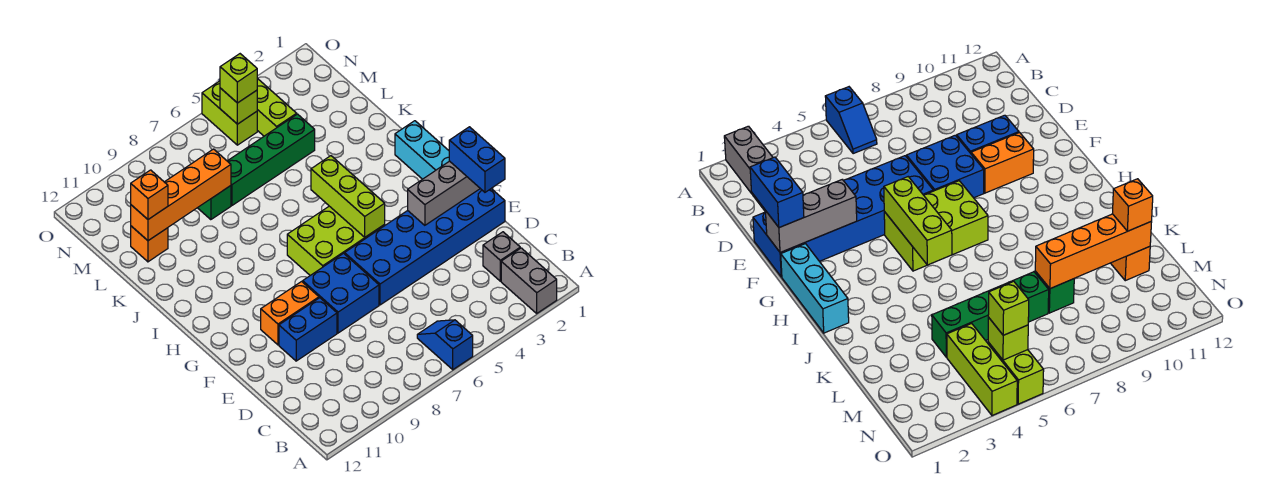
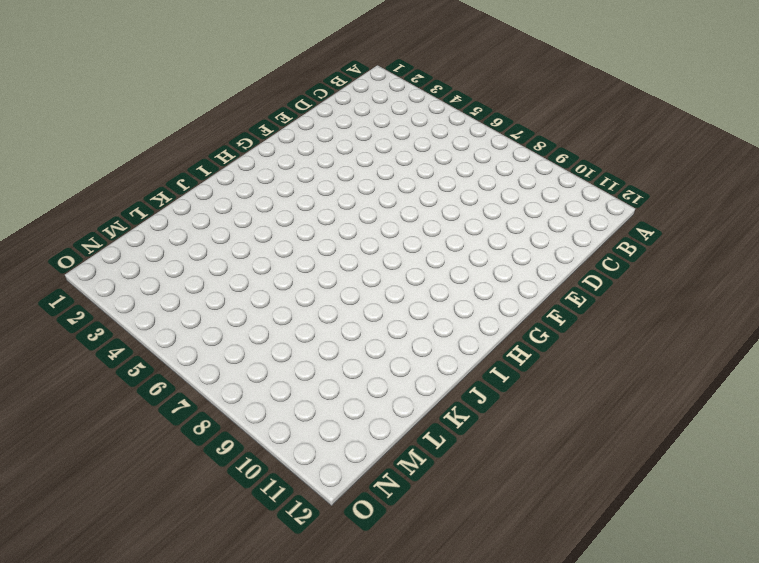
none -> grey 1x2 brick [501,248,557,313]
none -> blue 1x2 slope [417,320,473,370]
none -> grey 1x1 brick [483,232,520,281]

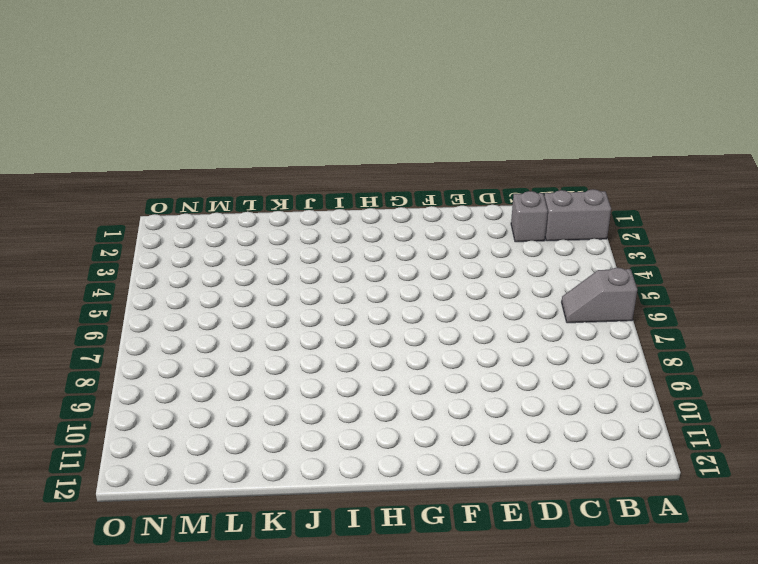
grey 1x2 slope [562,268,637,323] -> blue 1x2 slope [417,320,473,370]
none -> blue 2x6 brick [345,189,505,305]
none -> blue 2x2 brick [303,253,379,333]
none -> blue 1x2 brick [279,298,337,361]

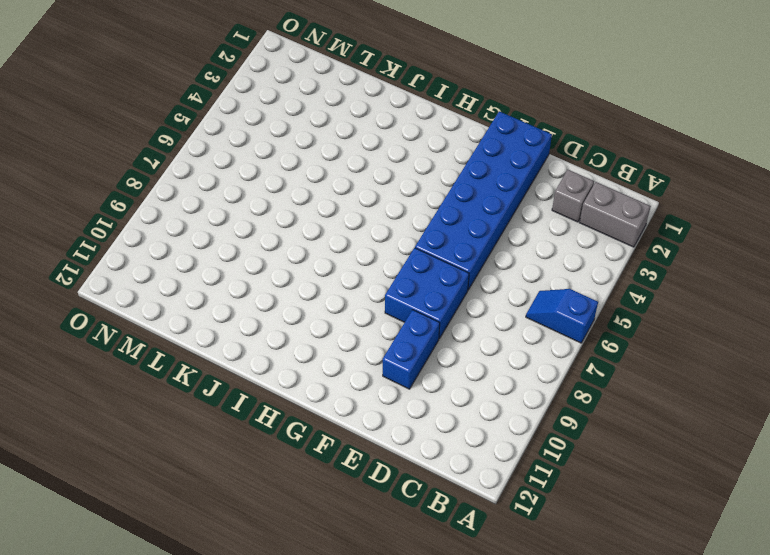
none -> orange 1x2 brick [261,282,319,345]
none -> cyan 1x3 brick [395,121,449,179]
none -> lime 2x3 brick [287,206,385,275]

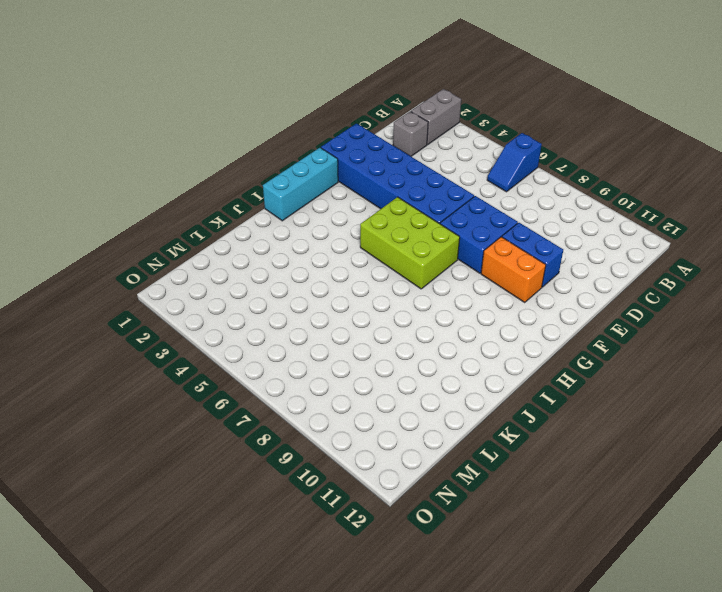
none -> green 1x4 brick [228,114,315,206]
none -> green 1x1 brick [198,186,231,220]
none -> orange 1x1 brick [131,226,168,262]

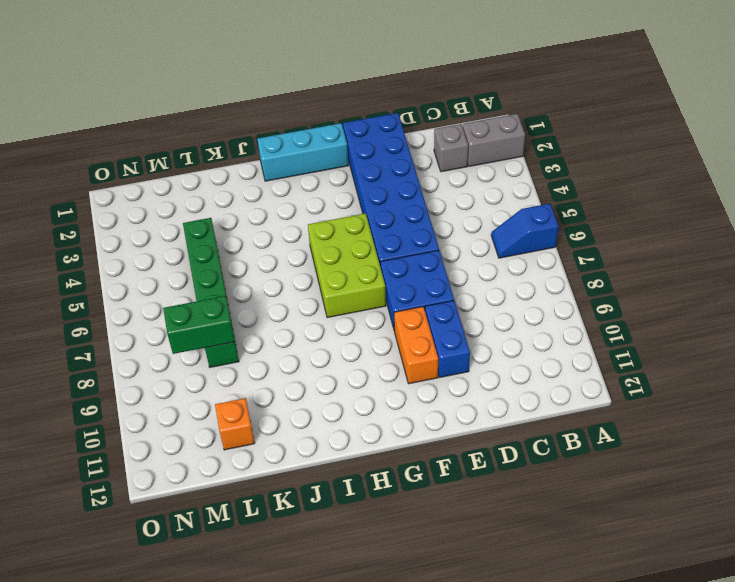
green 1x2 brick [163,296,235,354] -> orange 1x4 brick [131,149,231,241]
none -> lime 1x3 brick [257,78,297,136]
none -> lime 1x2 brick [202,81,257,145]
none -> grey 1x3 brick [408,161,480,225]

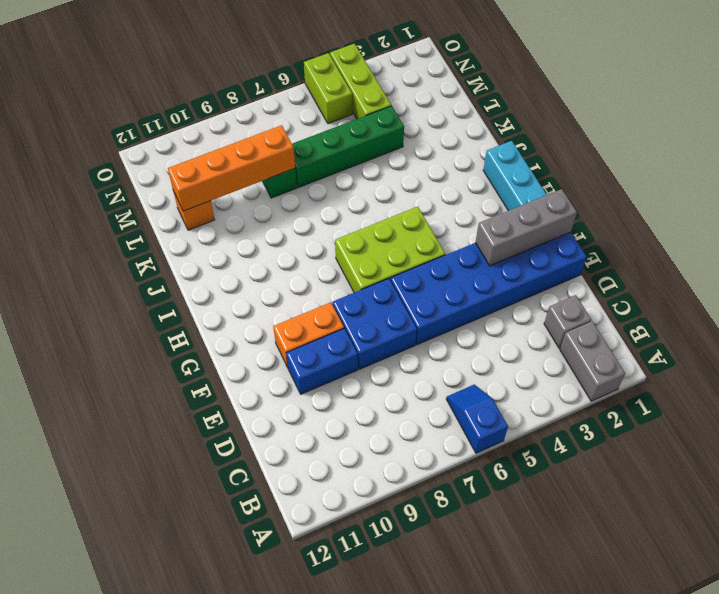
none -> lime 1x3 brick [311,156,385,237]
none -> lime 1x1 brick [220,88,257,124]
none -> blue 1x2 brick [449,127,505,192]

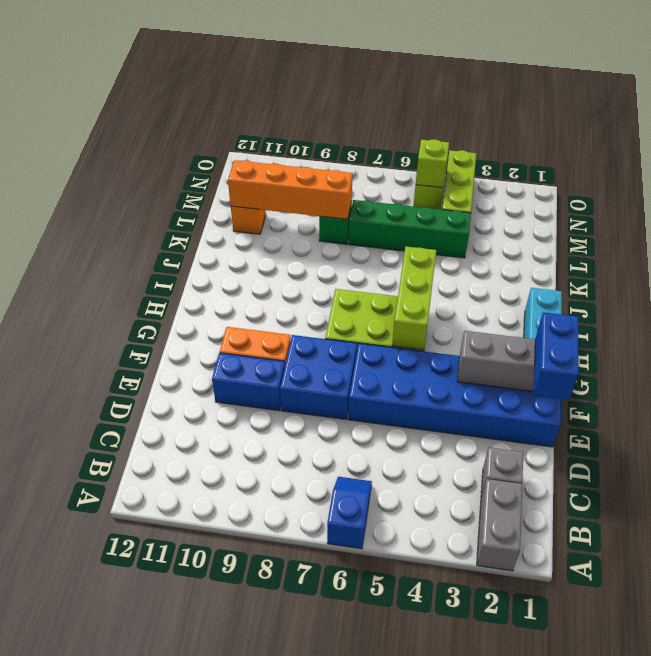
none -> orange 1x1 brick [131,170,168,219]
none -> lime 1x1 brick [220,54,257,103]

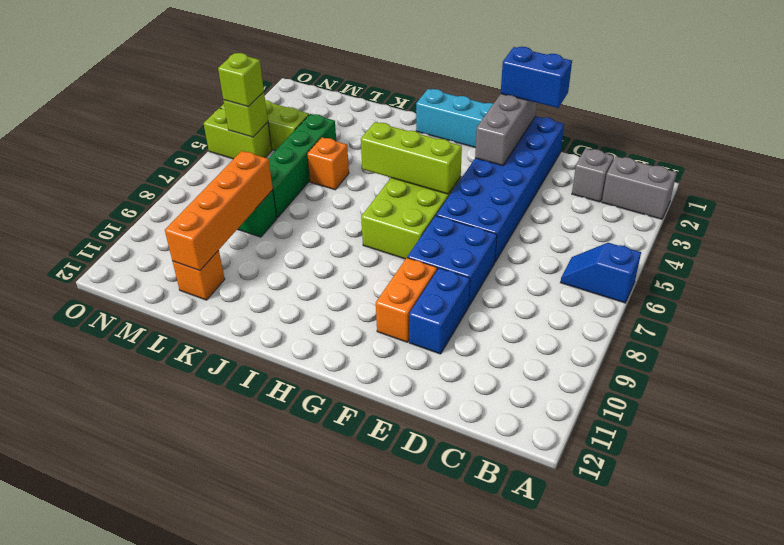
orange 1x1 brick [307,137,349,190] -> orange 1x1 brick moved to [131,170,168,219]

